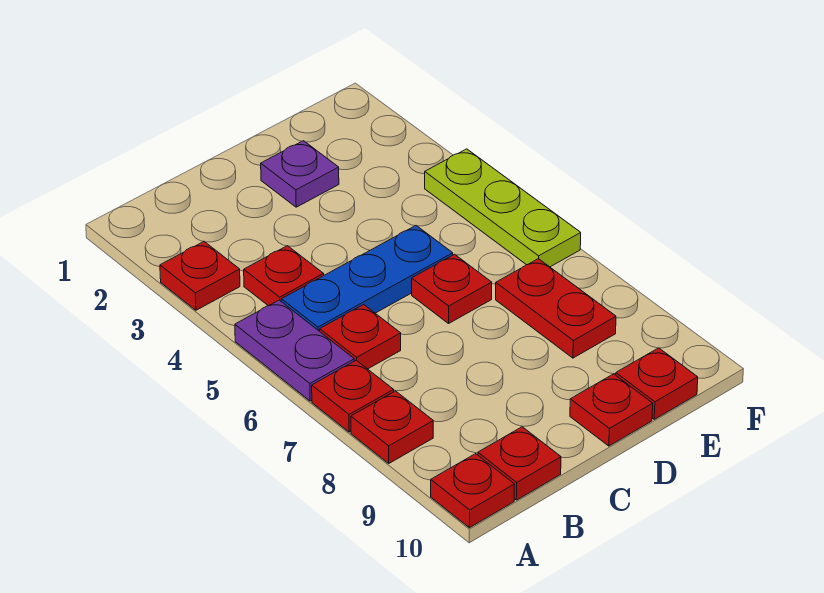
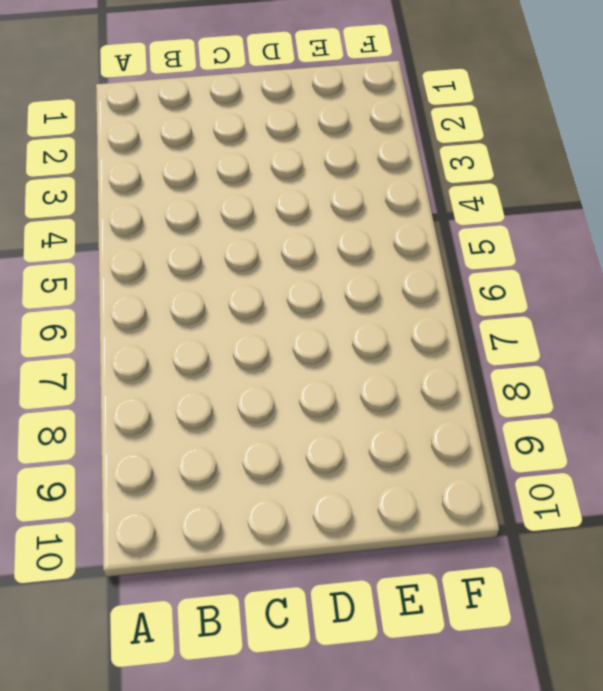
none -> red 1x1 plate [160,241,240,310]
none -> purple 1x2 plate [235,300,354,401]
none -> red 1x1 plate [312,360,394,432]

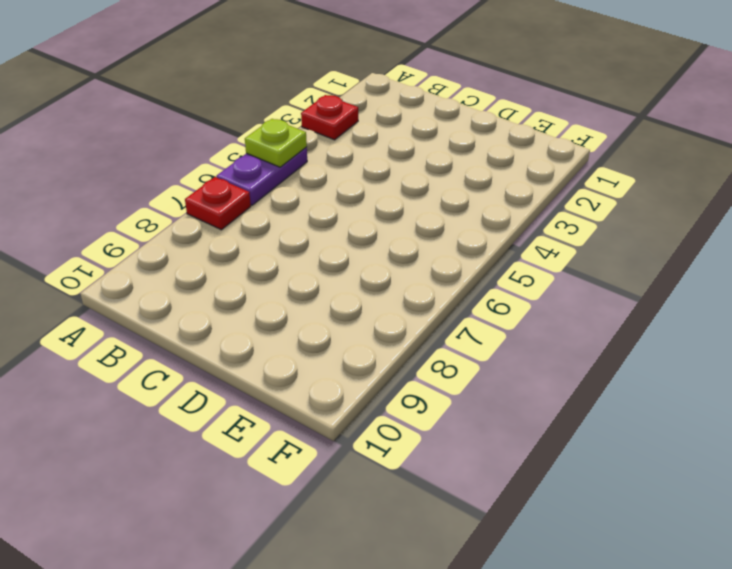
lime 1x1 plate [245,119,307,167] -> none
none -> red 1x1 plate [351,391,433,463]
none -> red 1x1 plate [431,454,514,528]
none -> red 1x1 plate [244,246,324,306]

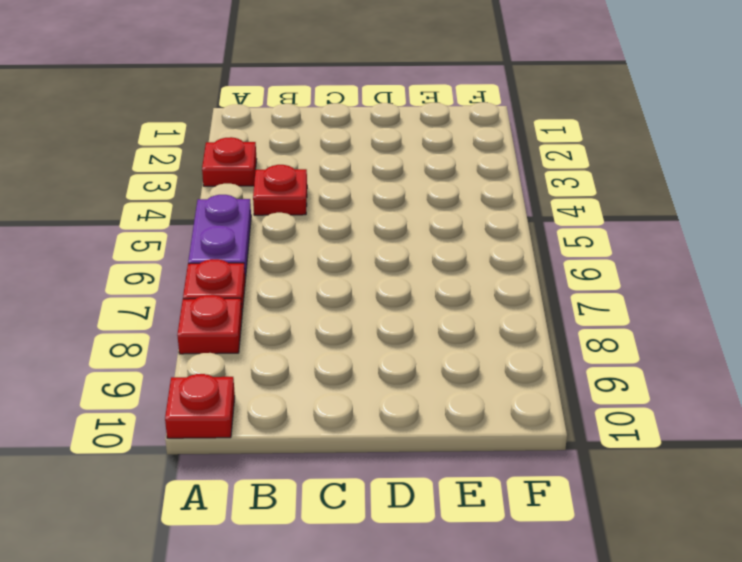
none -> blue 1x3 plate [281,226,453,331]
none -> red 1x1 plate [320,305,401,369]
none -> red 1x1 plate [478,427,561,500]

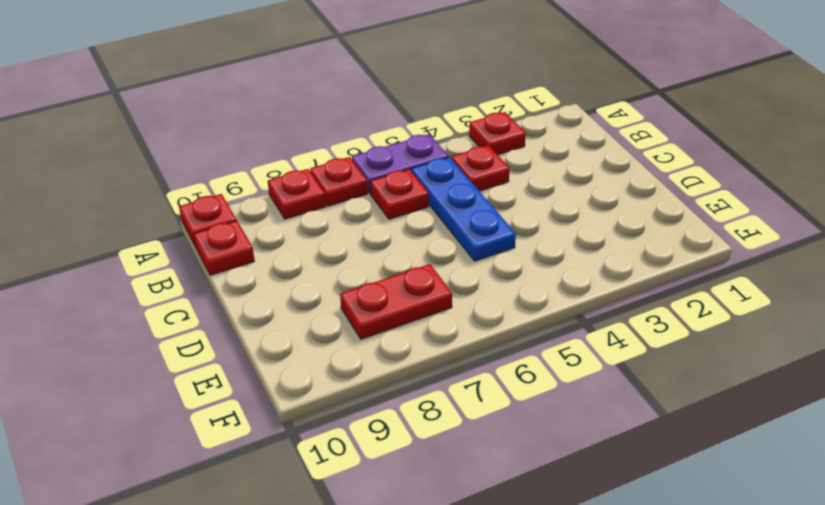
none -> purple 1x1 plate [261,141,339,207]
none -> red 1x1 plate [412,254,492,324]
none -> red 1x1 plate [570,374,653,446]

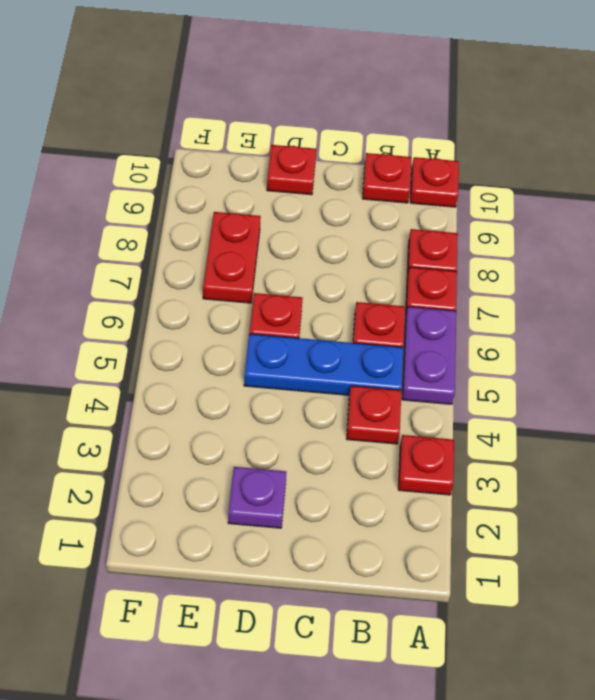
none -> red 1x1 plate [616,348,698,419]
none -> lime 1x3 plate [425,149,581,267]

